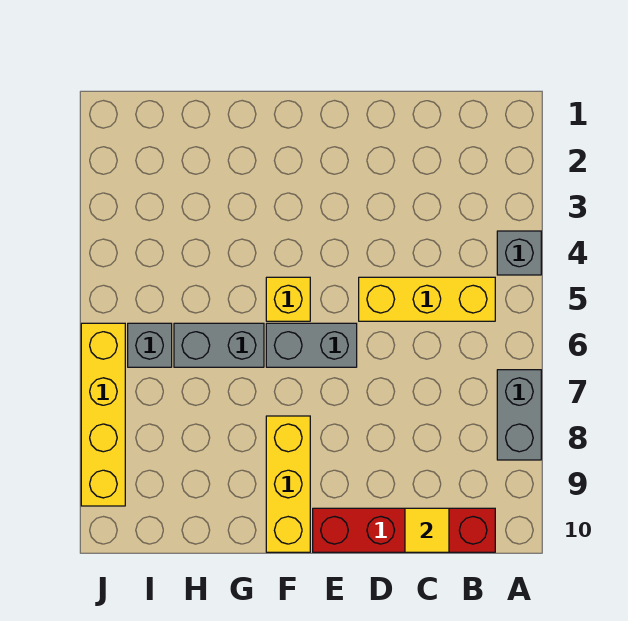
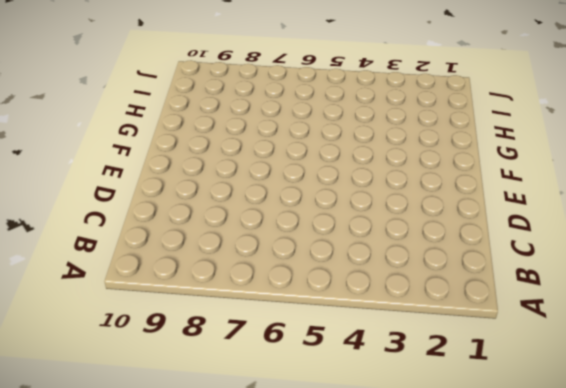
none -> grey 1x1 brick [497,231,541,275]
none -> grey 1x2 brick [497,370,541,460]

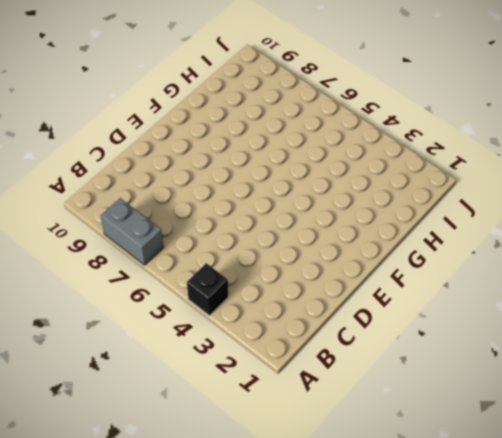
black 1x1 brick [187,263,228,316] -> grey 1x1 brick [497,231,541,275]
none -> yellow 1x3 brick [359,277,495,321]
none -> red 1x4 brick [313,508,495,552]

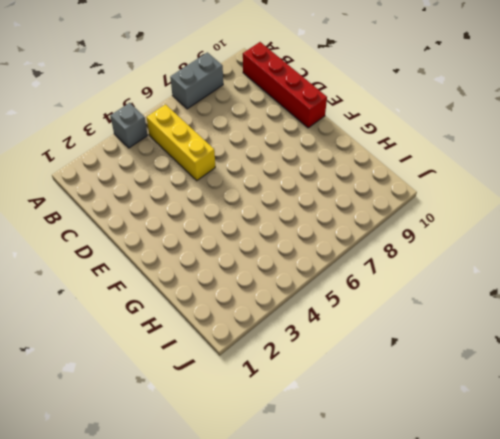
none -> grey 1x2 brick [266,323,357,367]
none -> yellow 1x1 brick [266,277,310,321]

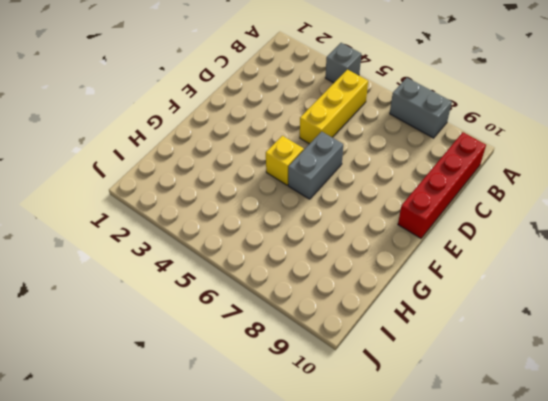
none -> yellow 1x3 brick [266,416,310,552]
none -> grey 1x2 brick [174,323,264,367]

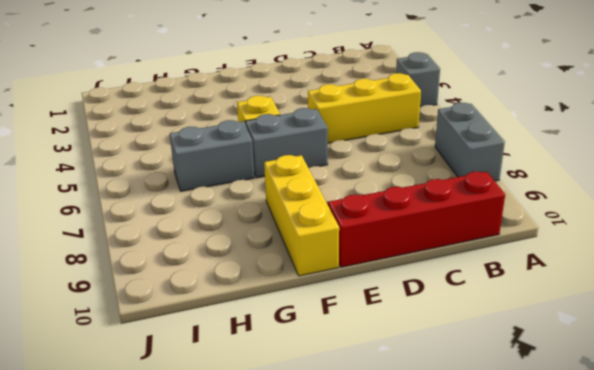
none -> grey 1x1 brick [128,323,172,367]
none -> yellow 1x4 brick [81,323,125,506]

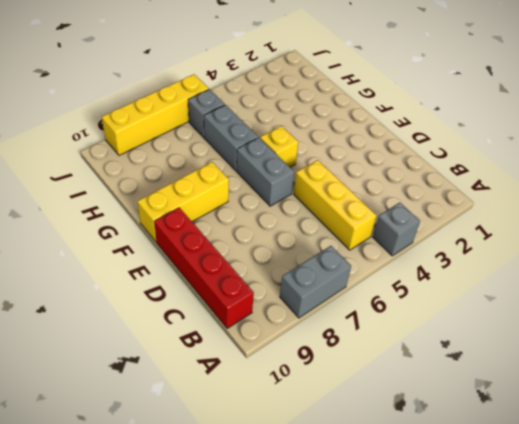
none -> yellow 1x1 tile [405,508,449,552]

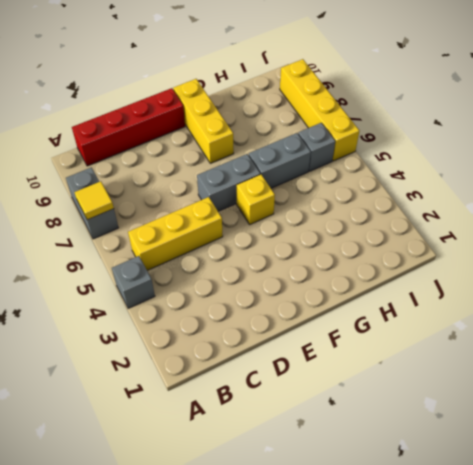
yellow 1x1 tile [74,181,114,220] -> yellow 1x1 tile moved to [405,508,449,552]

